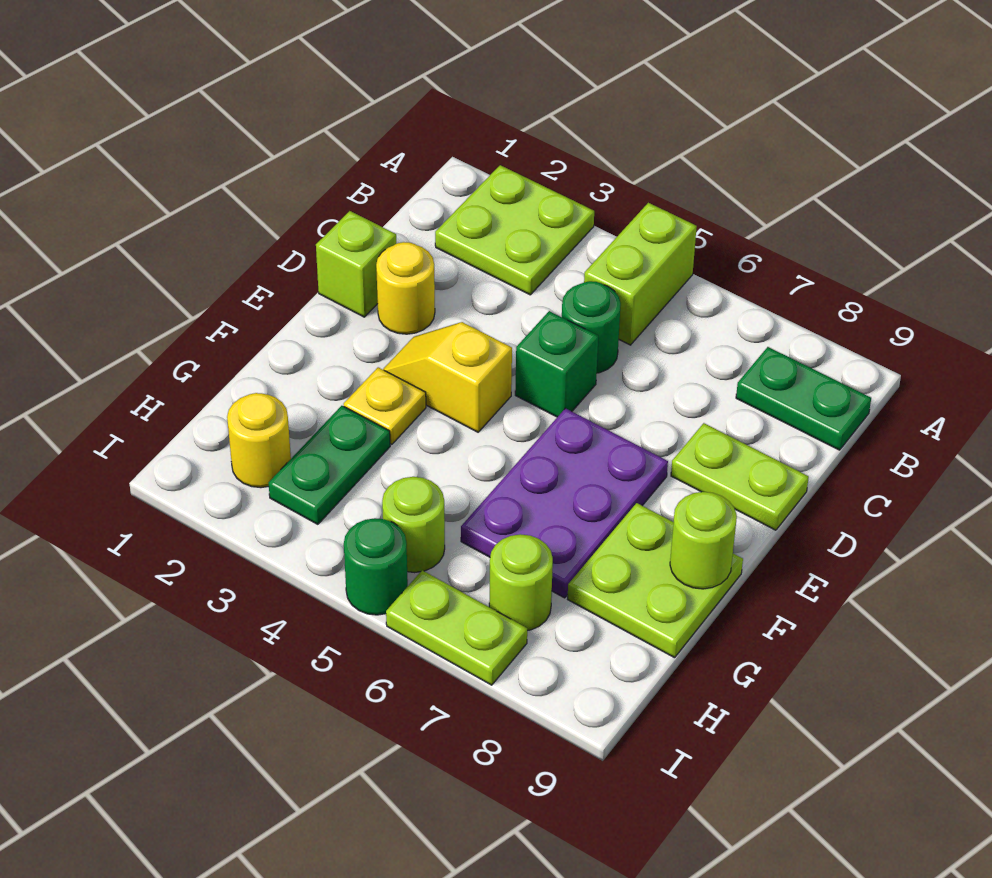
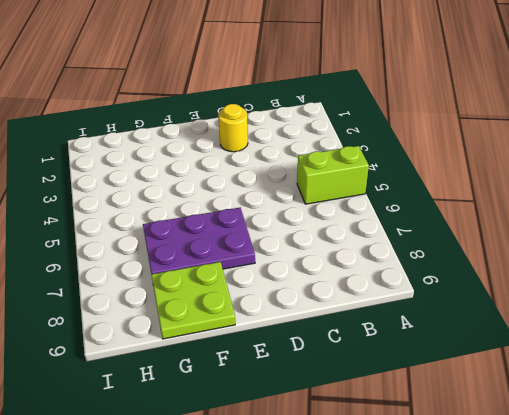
none -> lime 2x2 plate [435,165,594,295]
none -> green 1x2 plate [736,347,871,450]
none -> green 1x1 round brick [562,281,621,373]

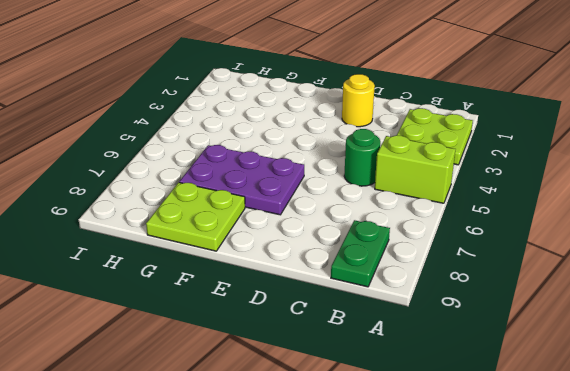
none -> lime 1x1 brick [316,211,396,317]
none -> green 1x1 brick [515,311,598,417]
none -> lime 1x2 plate [671,423,809,530]

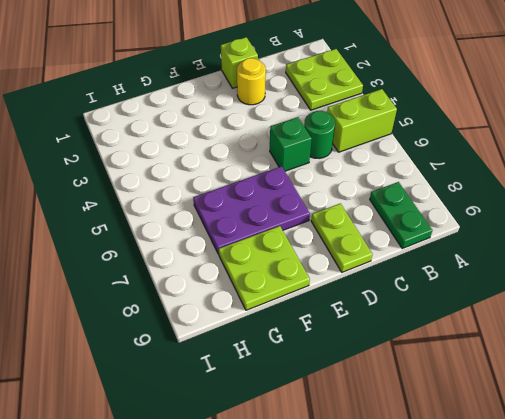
none -> yellow 1x2 slope [383,322,512,432]
none -> yellow 1x1 plate [344,367,426,444]
none -> green 1x2 plate [269,406,390,524]

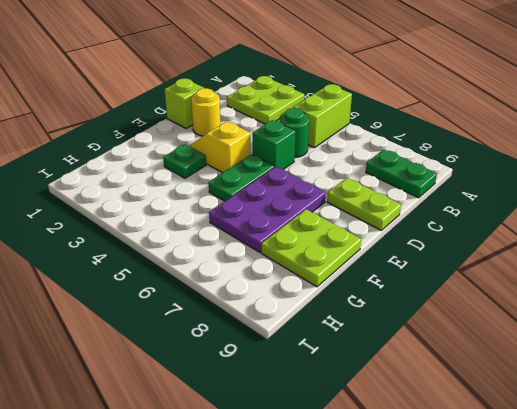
green 1x2 plate [209,154,274,201] -> green 1x2 plate moved to [269,406,390,524]
green 1x1 plate [163,144,206,178] -> yellow 1x1 plate [344,367,426,444]
none -> yellow 1x1 round brick [227,393,291,488]
none -> lime 1x1 round brick [382,477,445,573]
none -> lime 1x1 round brick [489,534,553,631]

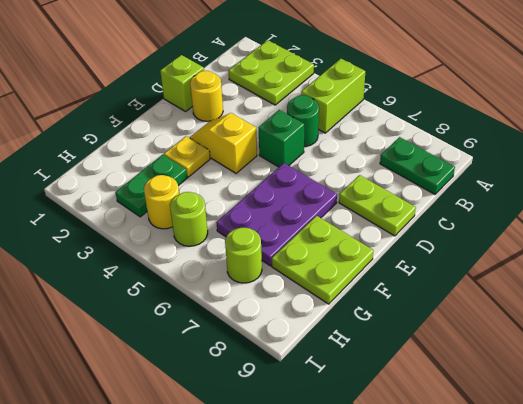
yellow 1x1 round brick [144,175,179,229] -> yellow 1x1 round brick moved to [227,393,291,488]
none -> green 1x1 round brick [344,518,408,615]
none -> lime 1x2 plate [386,570,527,685]
none -> lime 1x1 round brick [670,492,737,589]

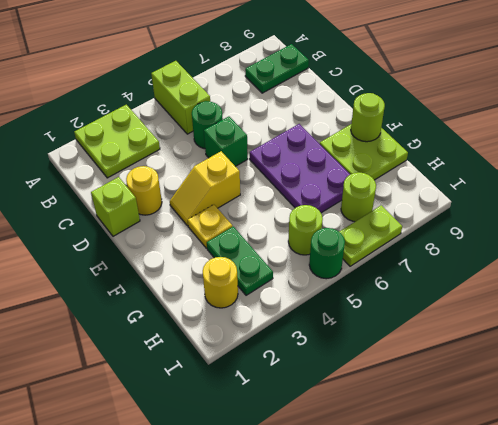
none -> lime 1x2 plate [671,423,809,530]

